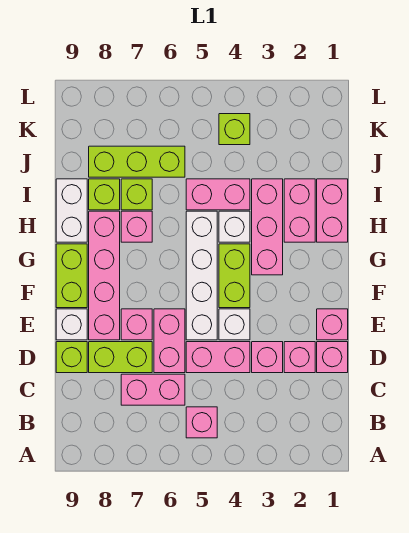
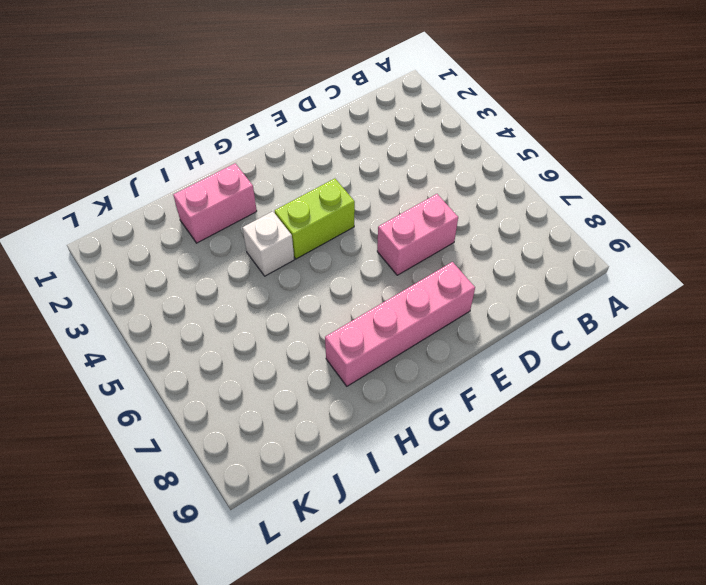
none -> pink 1x1 brick [186,407,217,438]
none -> pink 1x2 brick [121,374,185,405]
none -> pink 1x1 brick [317,342,348,373]

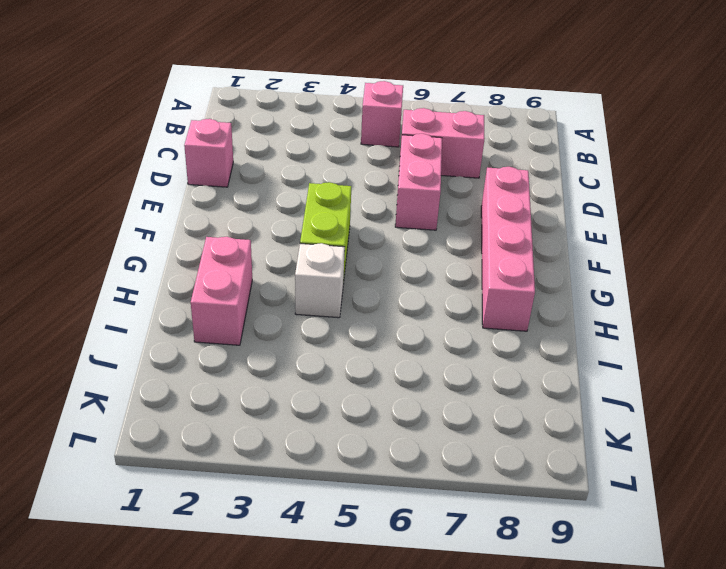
none -> pink 1x1 brick [284,342,315,373]
none -> pink 1x1 brick [252,342,283,373]
none -> pink 1x2 brick [186,342,250,373]

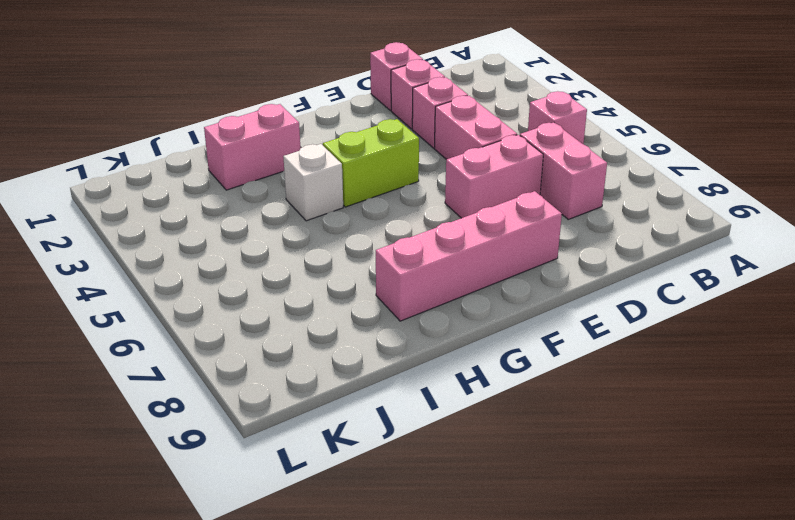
none -> lime 1x2 brick [89,342,152,373]
none -> lime 1x1 brick [56,342,87,373]
none -> pink 1x1 brick [317,309,348,340]

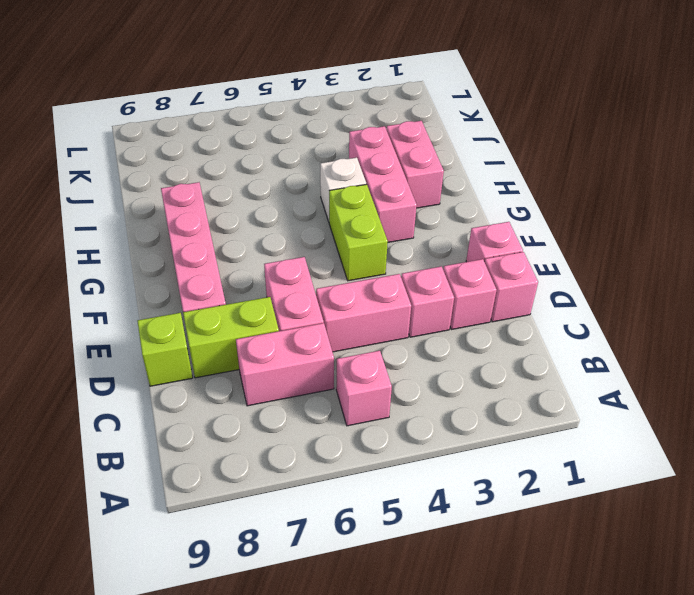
none -> white 1x1 brick [219,309,250,340]
none -> white 1x4 brick [186,211,217,340]
none -> pink 1x1 brick [121,309,152,340]

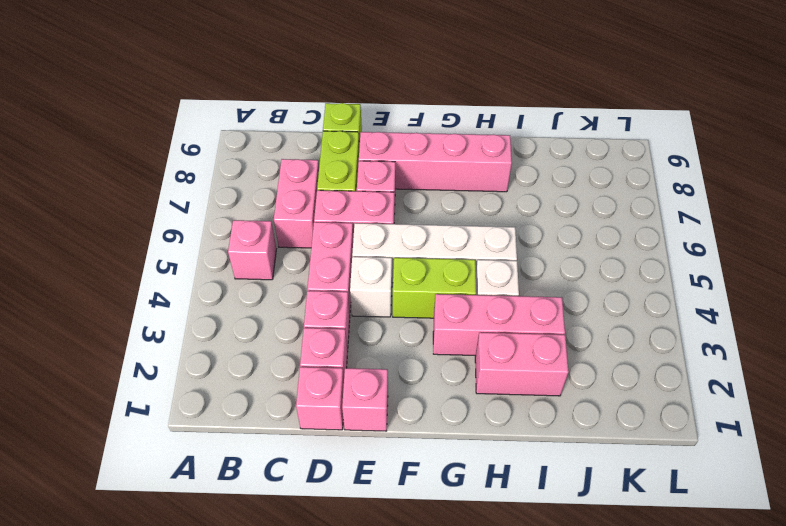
none -> white 1x1 brick [56,309,87,340]
none -> lime 1x2 brick [56,244,87,308]
none -> pink 1x2 brick [317,179,348,242]

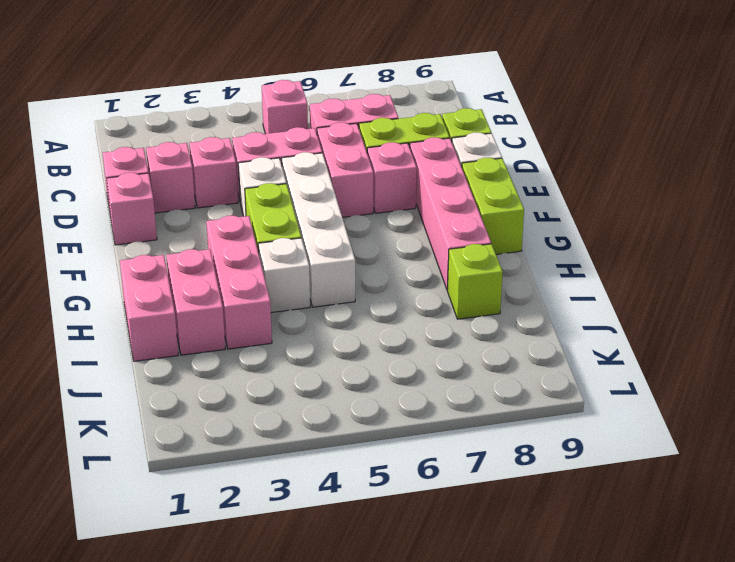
none -> pink 1x1 brick [121,211,152,242]
none -> white 1x2 brick [56,179,87,242]
none -> pink 1x2 brick [186,179,250,210]

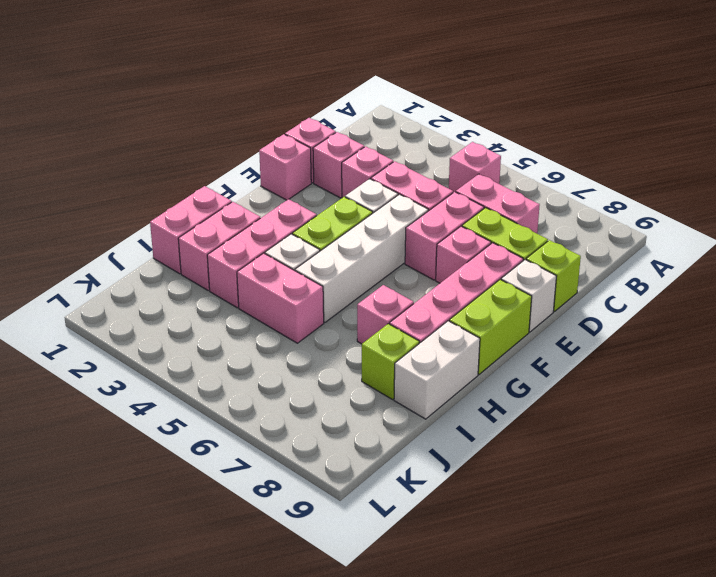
none -> lime 1x1 brick [121,179,152,210]
none -> lime 1x3 brick [89,146,185,177]
none -> lime 1x1 brick [219,114,250,145]

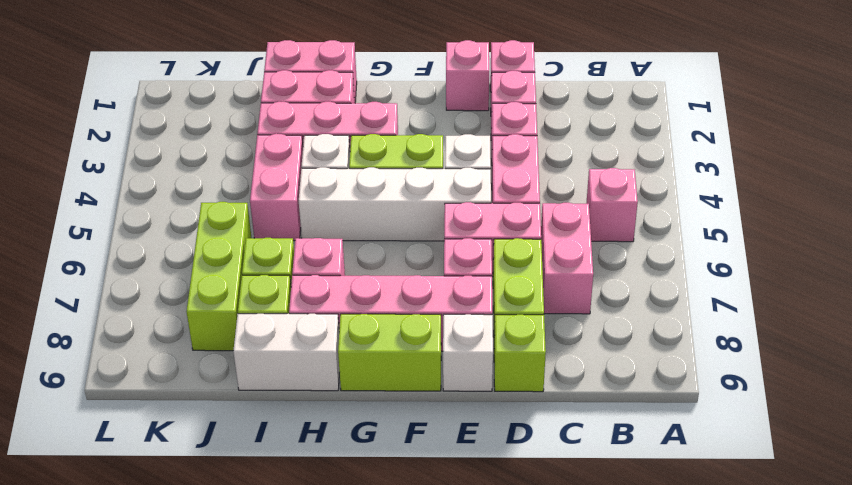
none -> lime 1x1 brick [219,114,250,145]

